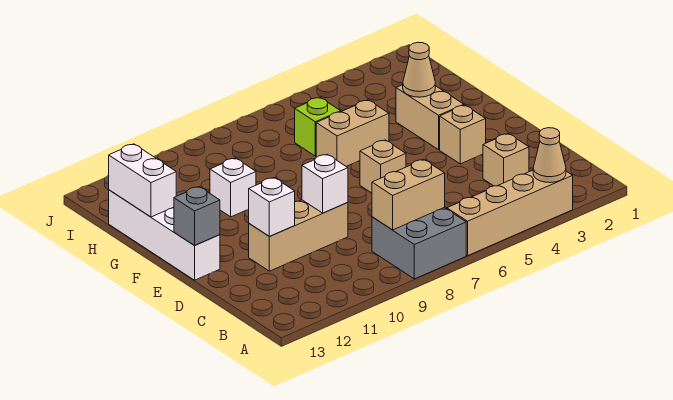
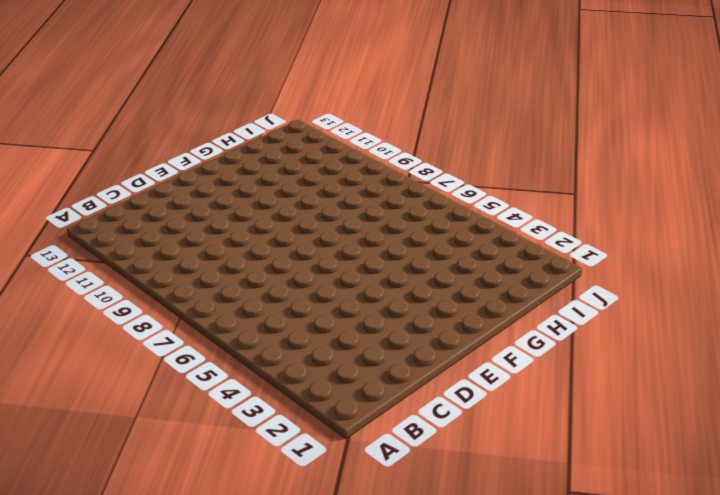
none -> tan 1x4 brick [447,170,573,256]
none -> grey 2x2 brick [372,208,466,279]
none -> tan 1x1 brick [483,134,529,186]

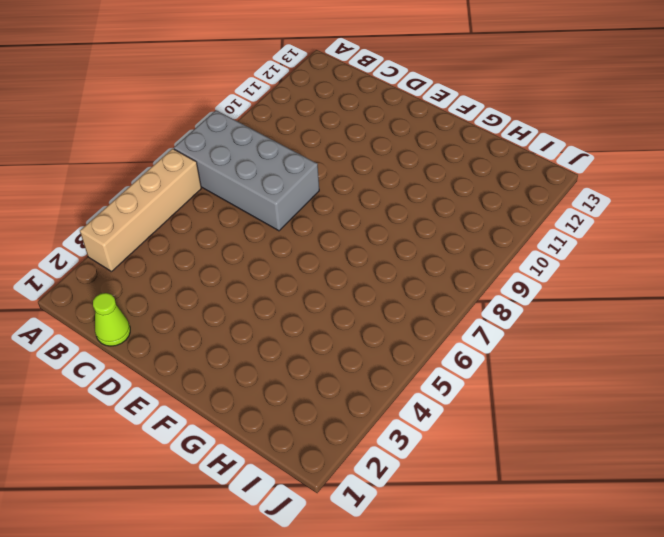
grey 2x4 brick [174,110,319,231] -> grey 2x2 brick [372,208,466,279]
lime 1x1 cone [93,293,130,346] -> none
none -> tan 1x1 brick [483,134,529,186]
none -> tan 1x3 brick [249,200,348,271]
none -> tan 1x1 brick [440,105,486,164]

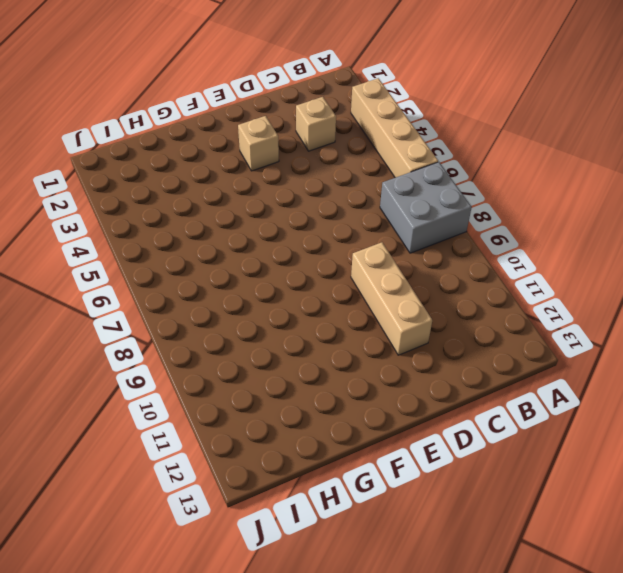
none -> tan 1x1 brick [360,140,406,193]
none -> white 1x4 brick [109,190,220,280]
none -> tan 1x2 brick [396,85,464,150]

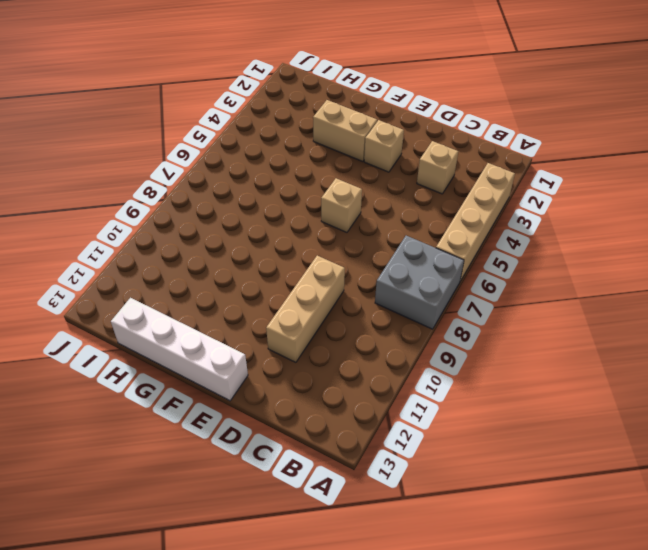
none -> tan 1x2 brick [316,100,389,167]
none -> white 1x1 brick [210,158,256,217]
none -> lime 1x1 brick [295,97,341,156]

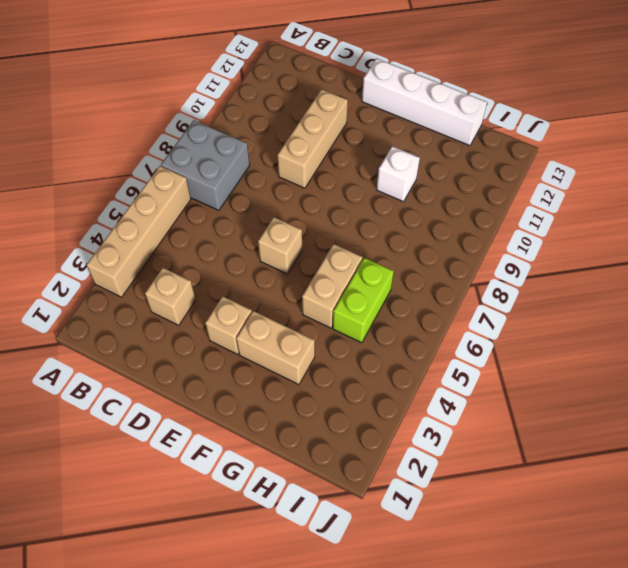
lime 1x2 brick [333,258,394,343] -> lime 1x1 brick [295,97,341,156]
none -> tan 1x1 cone [533,128,566,183]
none -> tan 1x2 brick [372,160,445,230]
none -> white 1x1 brick [302,154,348,213]

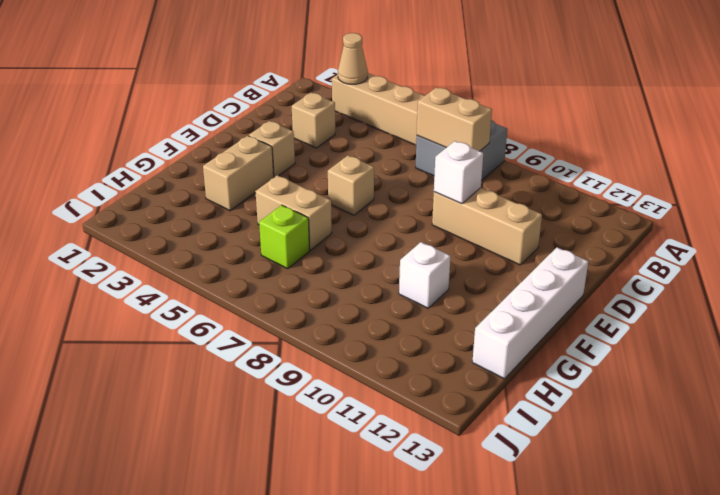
none -> white 1x1 brick [249,178,295,237]
none -> grey 1x1 brick [174,187,220,246]
none -> tan 1x1 cone [403,42,435,97]

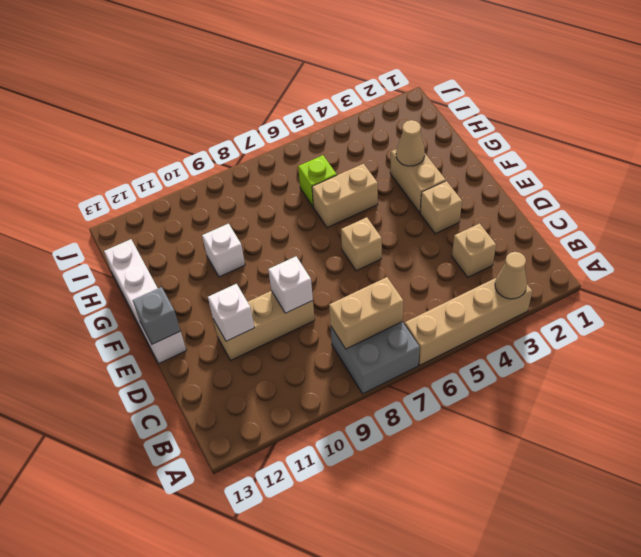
none -> white 1x2 brick [109,144,176,217]

